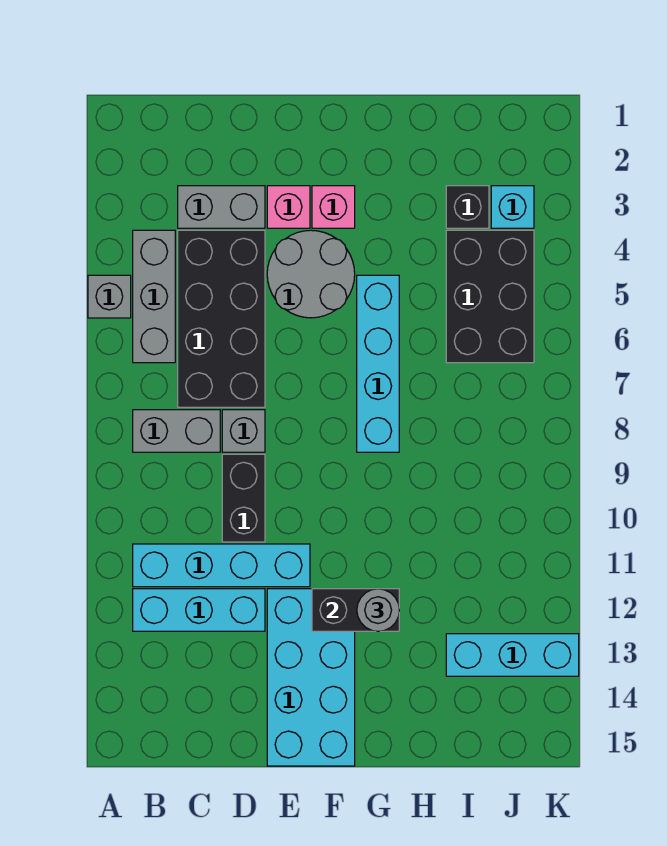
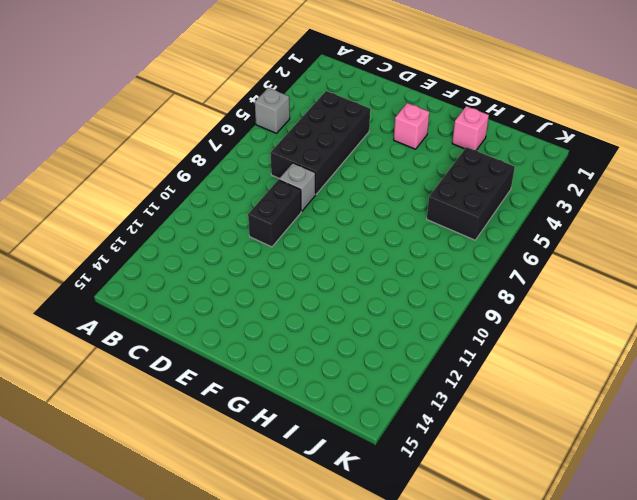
pink 1x1 brick [452,106,489,150] -> pink 1x1 brick moved to [267,186,310,228]
none -> grey 1x3 brick [133,230,175,363]
none -> grey 1x2 brick [133,410,220,452]
none -> cyan 1x4 brick [133,544,310,587]

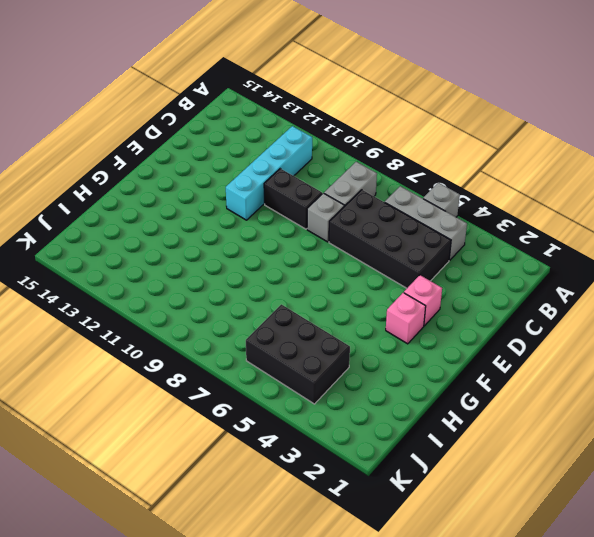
none -> cyan 1x3 brick [133,589,265,631]
none -> grey 1x2 brick [178,186,265,228]
none -> grey 2x2 round brick [267,230,355,318]

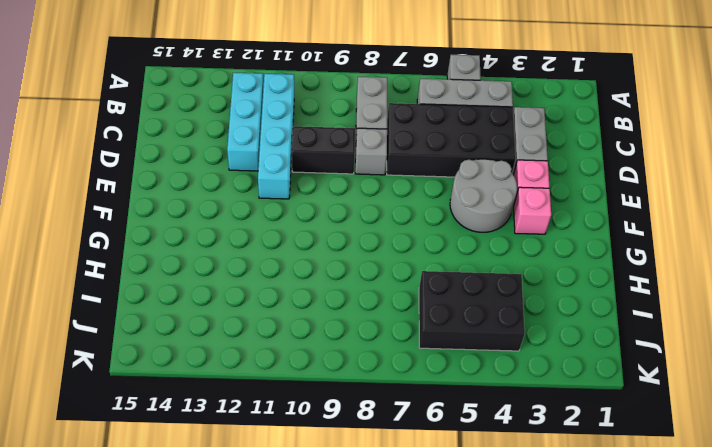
none -> cyan 2x4 brick [267,589,355,766]
none -> cyan 1x4 brick [357,275,399,452]
none -> black 1x1 brick [446,186,489,228]

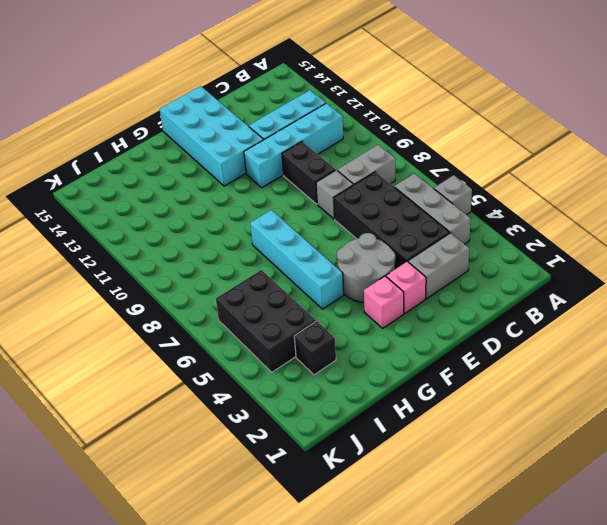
none -> cyan 1x3 brick [446,634,579,676]
none -> cyan 1x1 brick [491,186,534,228]
none -> black 1x2 brick [312,589,399,631]

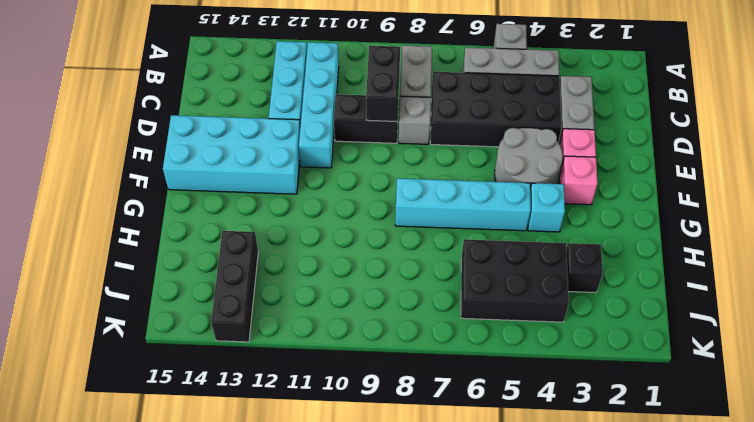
black 1x2 brick [366,46,400,121] -> black 1x2 brick moved to [312,589,399,631]
cyan 1x1 brick [528,183,565,232] -> cyan 1x1 brick moved to [491,186,534,228]
black 1x3 brick [211,231,258,342] -> cyan 1x3 brick [446,634,579,676]
none -> grey 1x1 round brick [357,589,399,631]

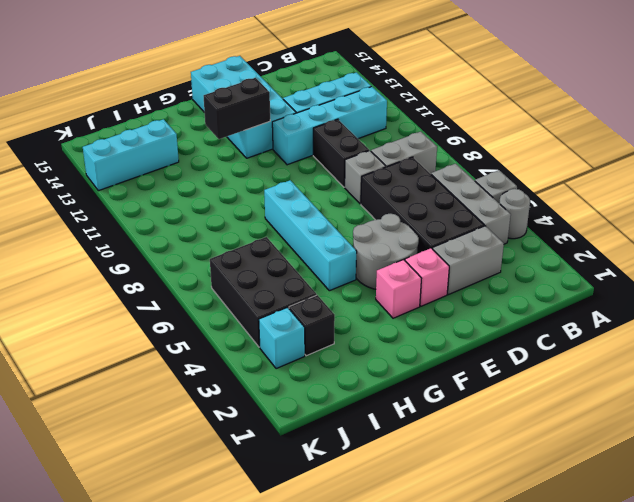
grey 1x1 round brick [499,189,530,239] -> grey 1x1 round brick moved to [357,589,399,631]

